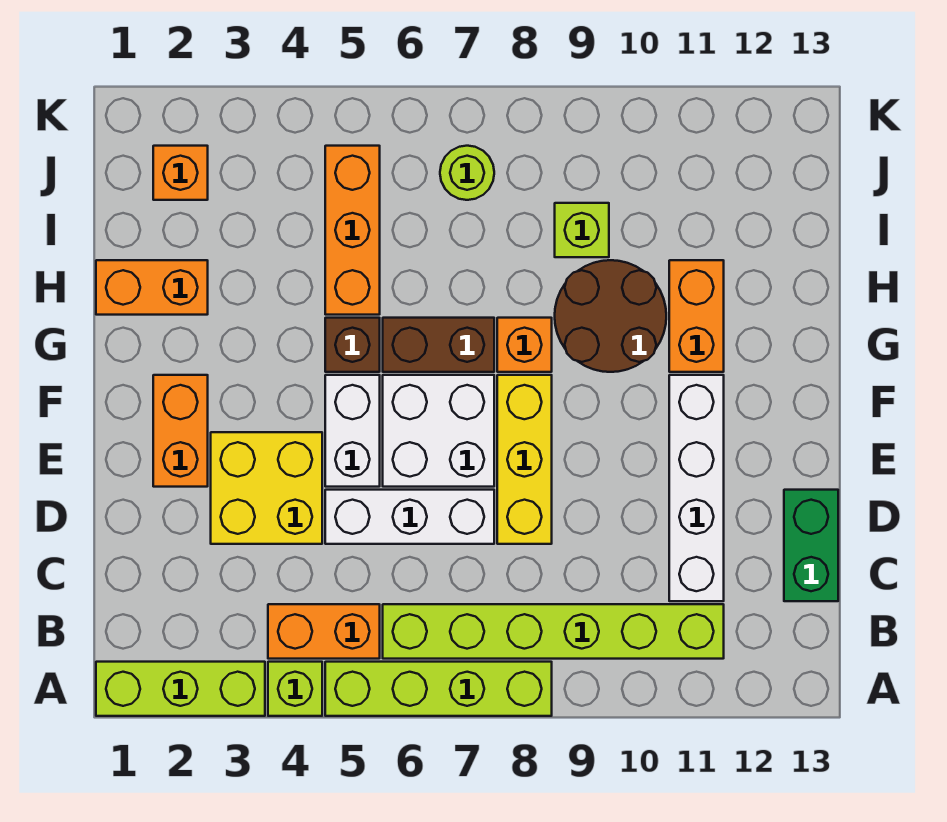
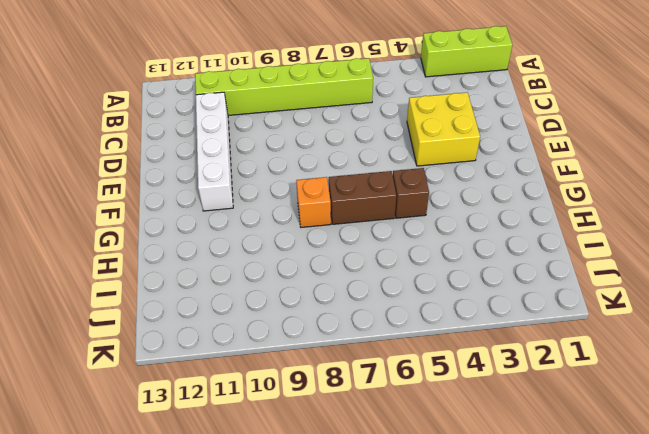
none -> lime 1x1 brick [268,662,322,716]
none -> lime 1x4 brick [325,662,552,716]
none -> orange 1x2 brick [268,604,380,659]

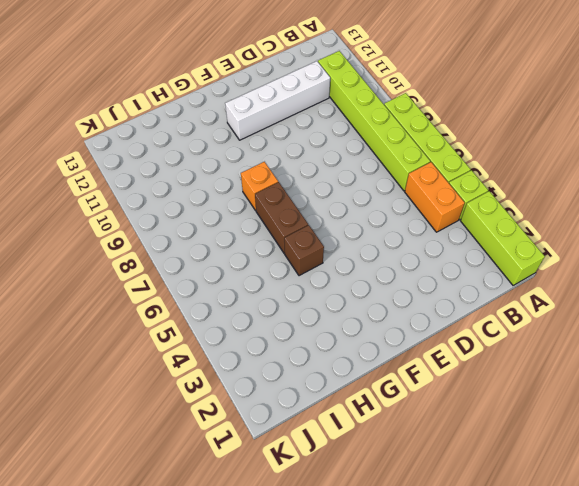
none -> green 1x2 brick [784,490,838,601]
none -> yellow 2x2 brick [211,432,322,544]
none -> white 1x3 brick [325,490,494,544]

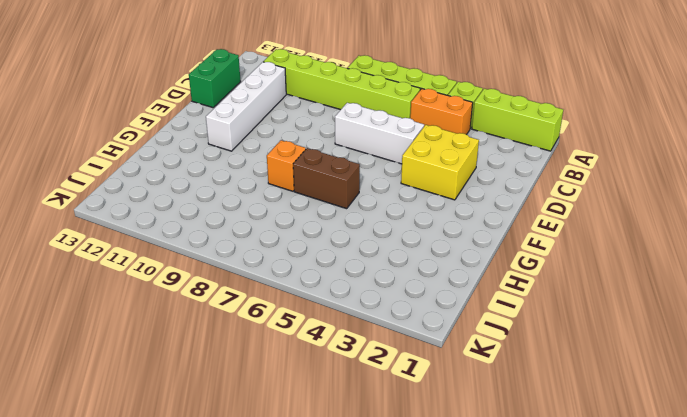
none -> yellow 1x3 brick [497,375,552,544]
none -> orange 1x2 brick [153,375,208,487]
none -> white 1x2 brick [325,375,380,487]

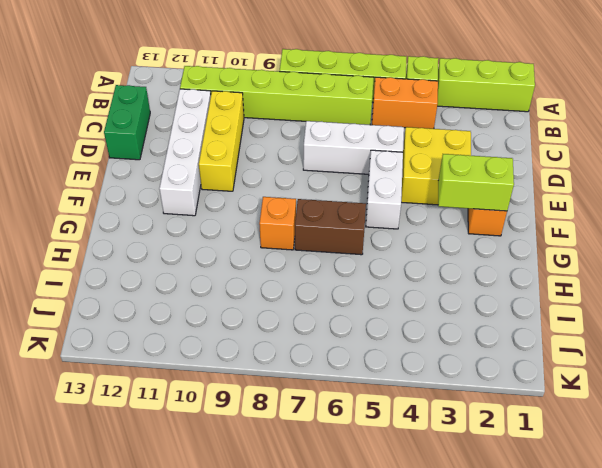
yellow 1x3 brick [199,91,244,191] -> yellow 1x3 brick moved to [497,375,552,544]
lime 1x2 brick [438,154,514,211] -> none
none -> white 2x2 brick [383,375,494,487]
none -> brown 1x1 brick [325,318,380,372]
none -> brown 2x2 round brick [555,260,666,372]

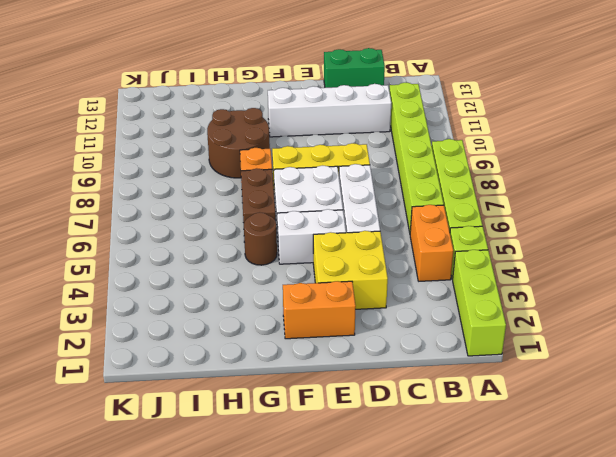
brown 1x1 round brick [244,212,277,265] -> brown 1x1 brick [325,318,380,372]
none -> orange 1x2 brick [669,260,724,372]
none -> orange 1x2 brick [96,260,208,315]
none -> orange 1x3 brick [325,146,380,315]

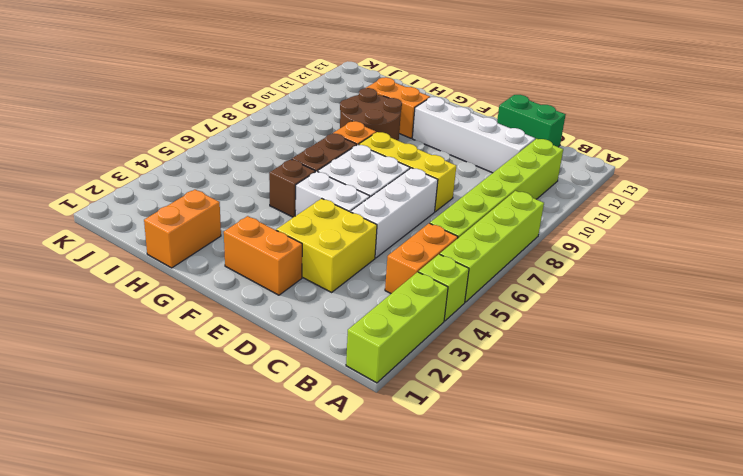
none -> orange 1x3 brick [325,146,380,315]
none -> lime 1x1 brick [555,203,609,257]
none -> orange 1x1 brick [153,146,208,200]

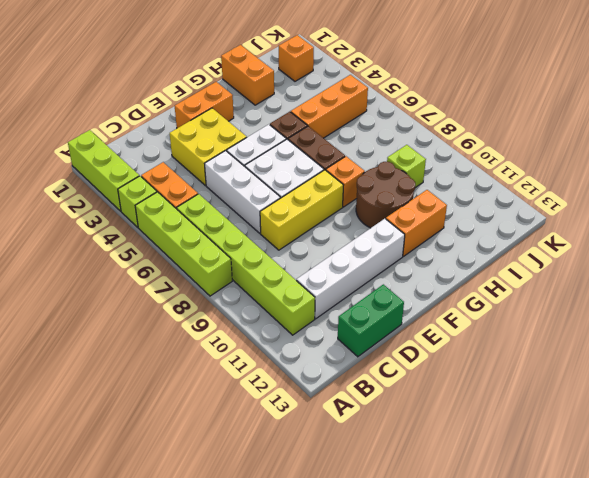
none -> lime 1x1 round brick [440,146,494,200]

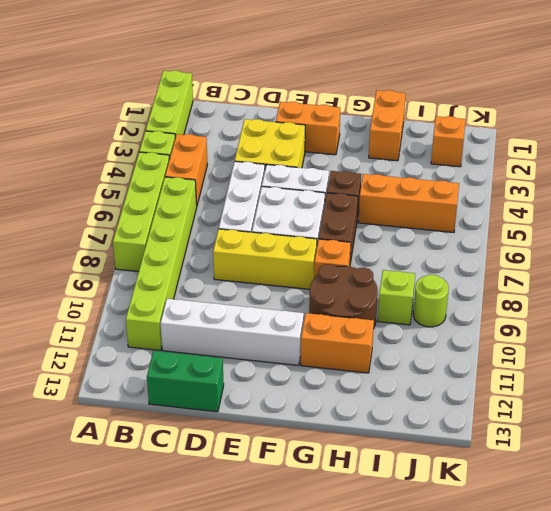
lime 1x1 round brick [413,275,449,327] -> lime 1x1 round brick moved to [440,146,494,200]

